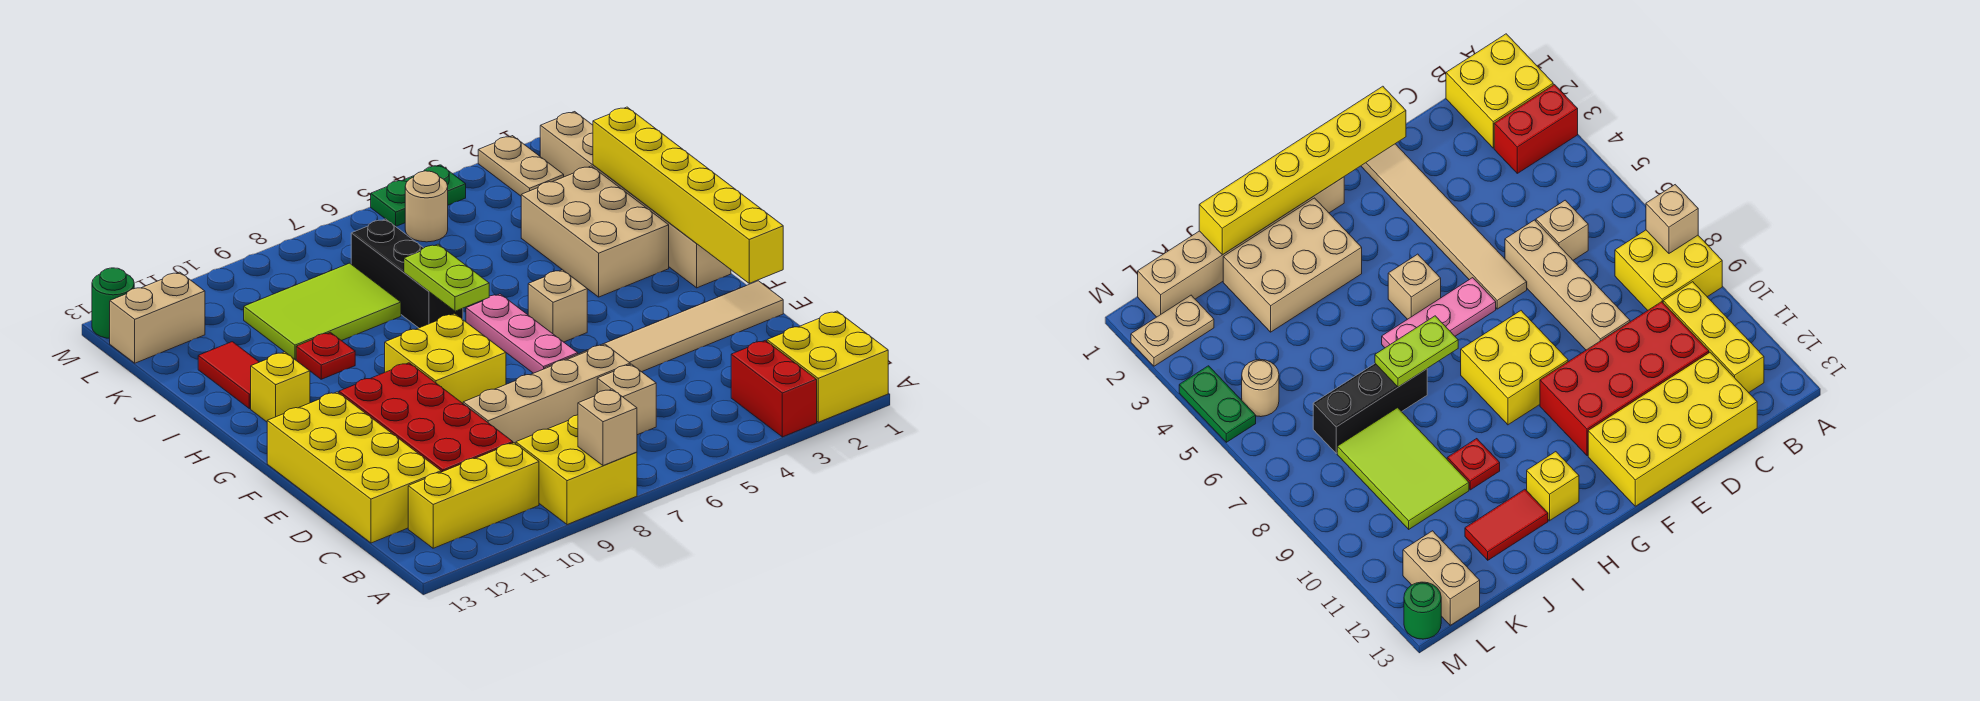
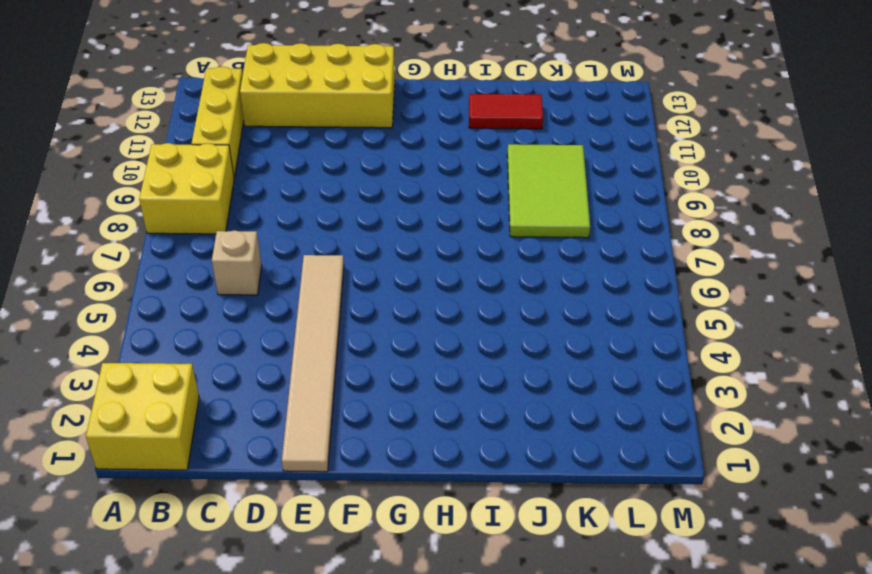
none -> red 1x2 brick [731,340,817,437]
none -> red 2x4 brick [339,363,513,472]
none -> tan 1x4 brick [463,344,630,444]

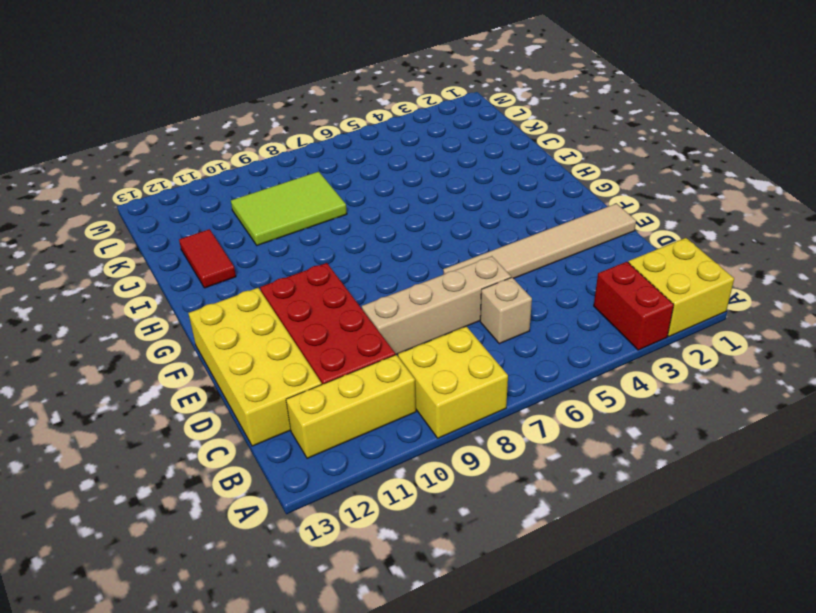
none -> pink 1x3 plate [466,294,578,373]
none -> yellow 2x2 brick [385,314,506,403]
none -> tan 1x6 brick [540,112,731,288]

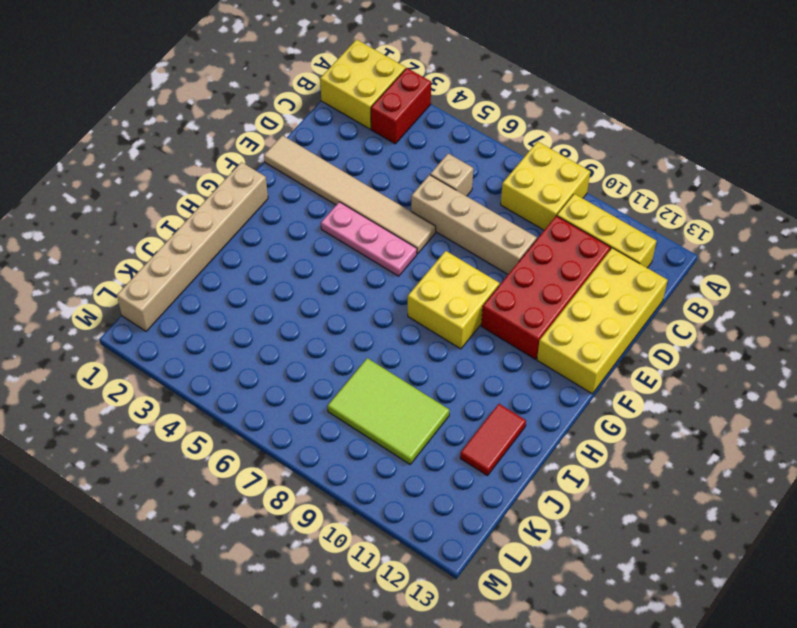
pink 1x3 plate [321,202,417,276] -> pink 1x3 plate turned to [466,294,578,373]
none -> tan 1x1 brick [528,270,587,342]
none -> tan 2x3 brick [521,166,669,297]
none -> yellow 1x1 brick [251,352,310,422]

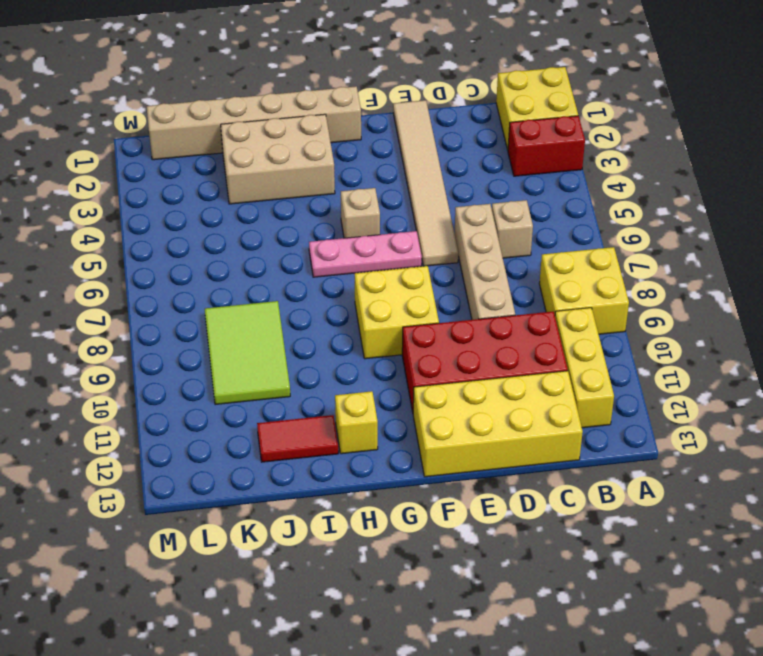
none -> black 1x3 brick [351,219,463,328]
none -> red 1x1 plate [296,332,355,379]
none -> tan 1x2 plate [478,136,564,196]

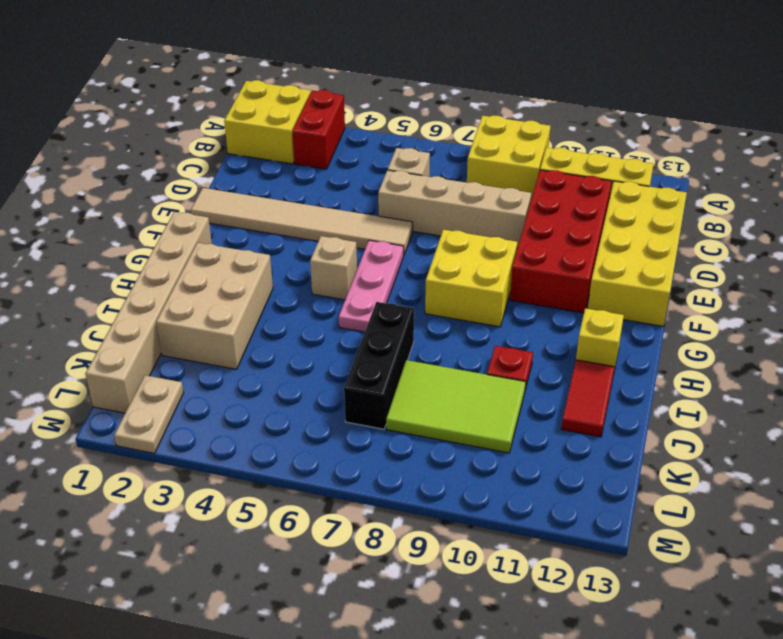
none -> tan 1x1 round brick [405,171,448,242]
none -> tan 1x2 brick [110,272,205,363]
none -> green 1x2 plate [371,165,466,226]

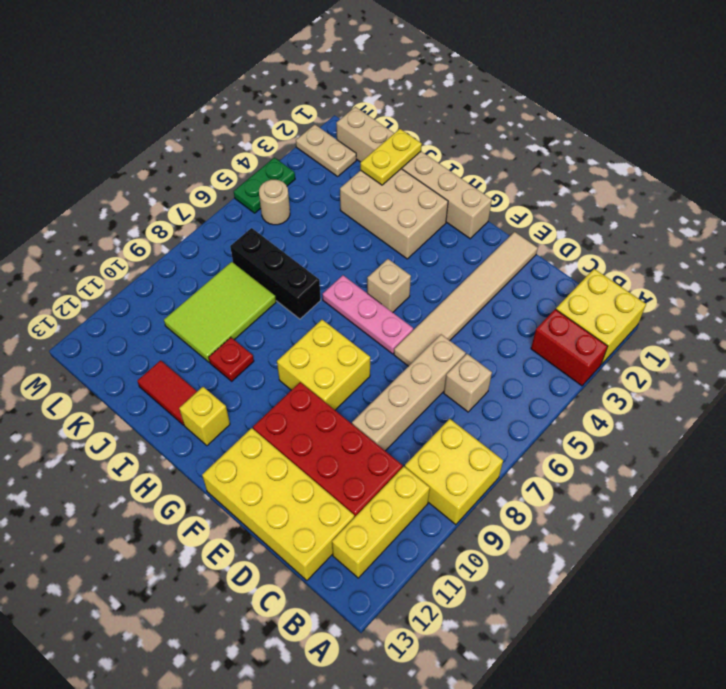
yellow 1x2 plate [360,129,422,185] -> yellow 1x6 brick [593,107,783,283]
none -> tan 1x2 brick [110,272,205,363]
none -> green 1x1 round brick [92,268,134,338]
none -> tan 1x1 brick [578,389,637,466]

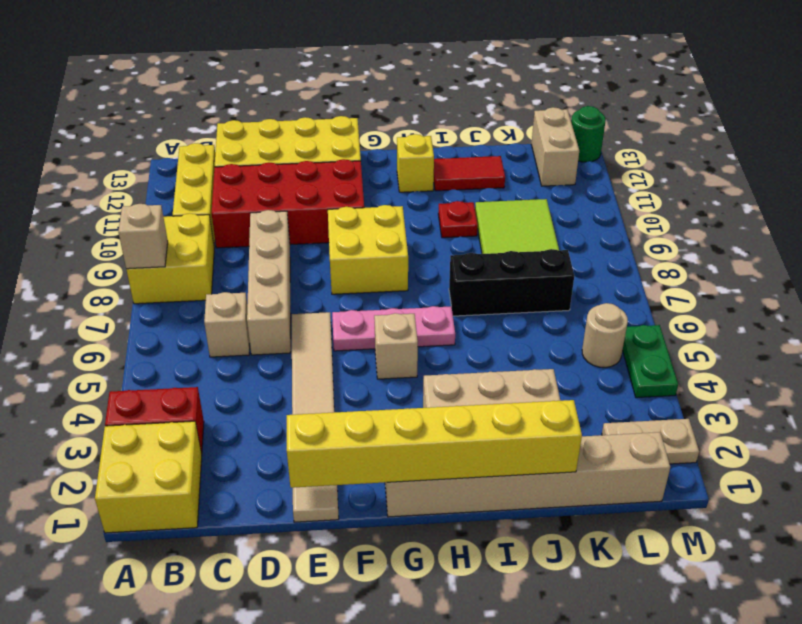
none -> lime 1x2 plate [404,244,489,311]

